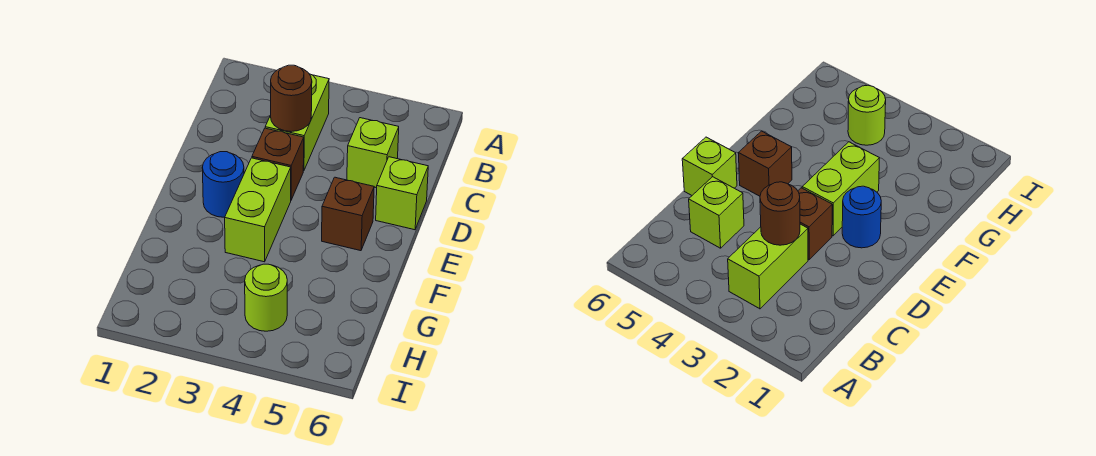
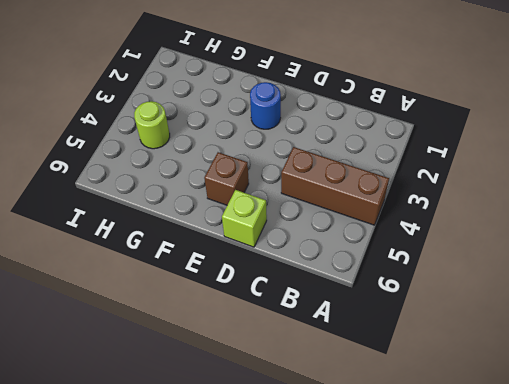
brown 1x3 brick [281,147,389,225] -> none
none -> lime 1x2 brick [265,74,329,171]
none -> lime 1x1 brick [347,118,399,188]

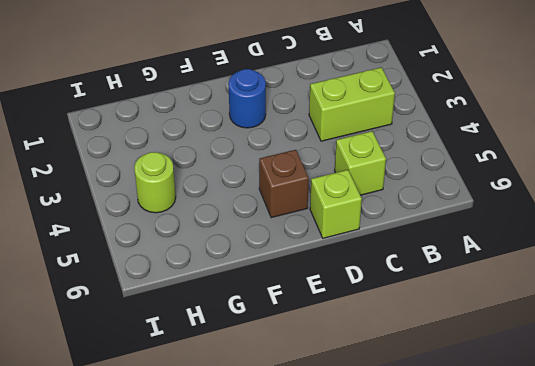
none -> brown 1x1 brick [252,128,304,200]
none -> lime 1x2 brick [225,158,291,262]

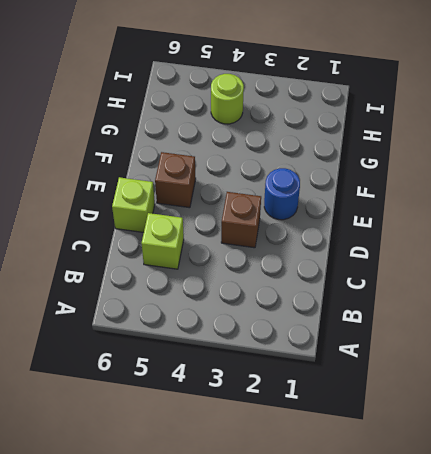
none -> lime 1x2 brick [265,74,329,171]
none -> lime 1x2 brick [225,158,291,262]

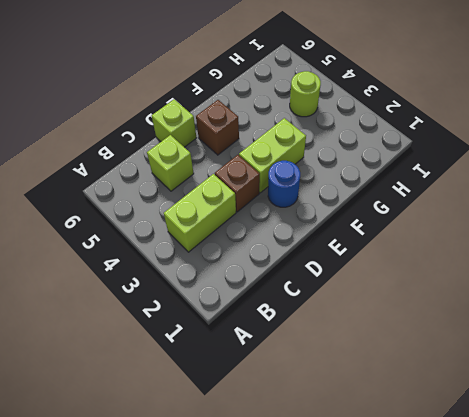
none -> brown 1x1 round brick [271,65,312,132]

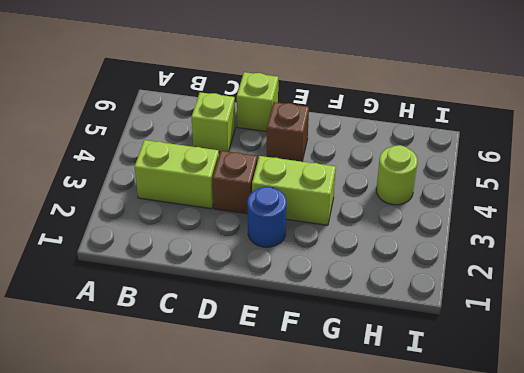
none -> brown 1x1 round brick [271,65,312,132]

